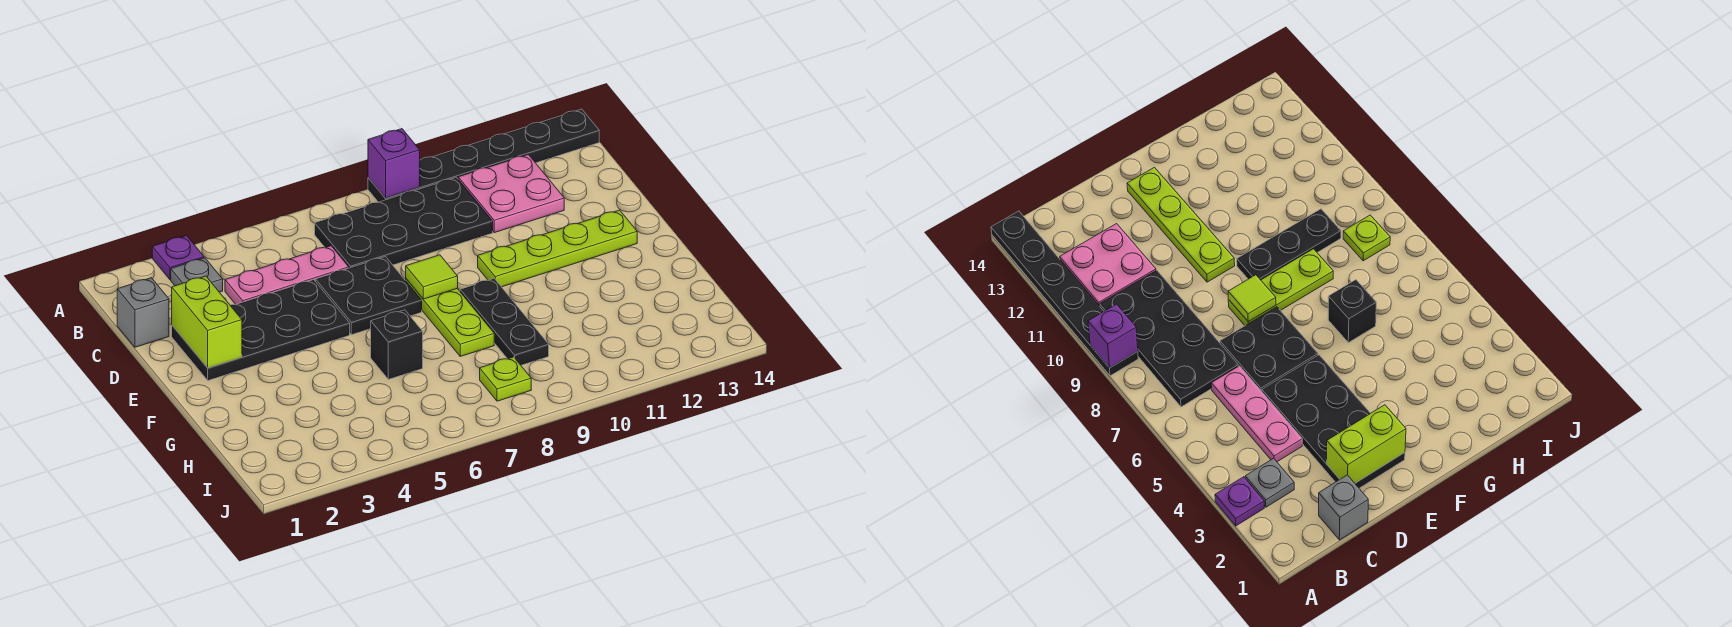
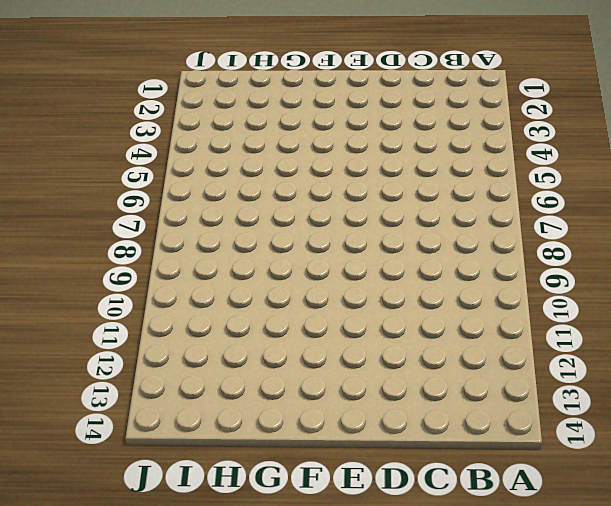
none -> purple 1x1 plate [152,235,204,280]
none -> black 1x6 plate [368,109,599,202]
none -> grey 1x1 plate [171,258,223,292]

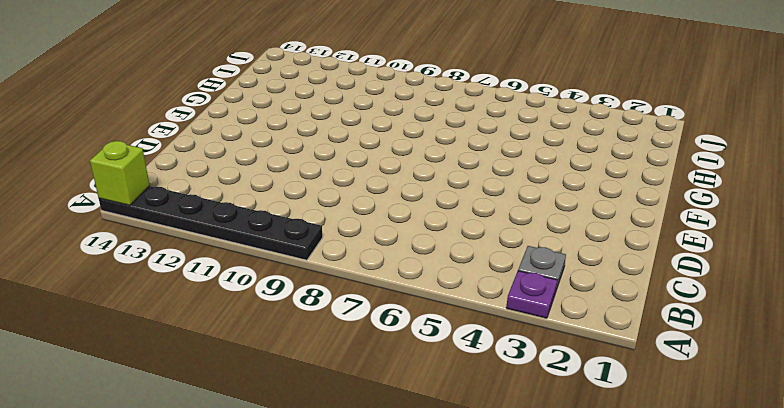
lime 1x1 brick [90,141,150,206] -> none
none -> black 2x4 plate [315,177,493,268]
none -> pink 2x2 plate [458,155,564,233]
none -> grey 1x1 brick [117,278,169,347]

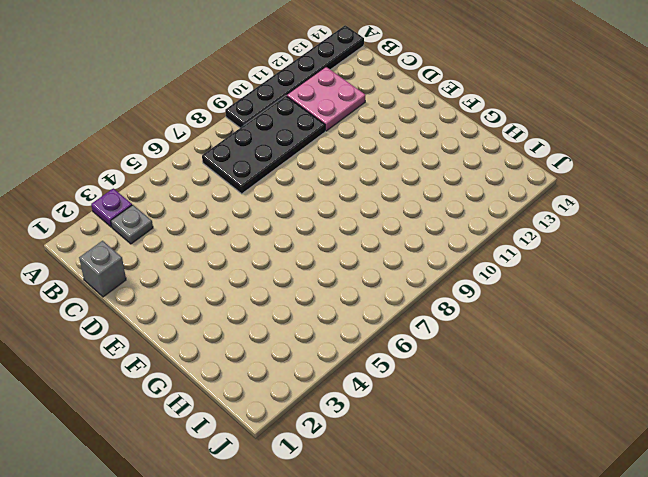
none -> pink 1x3 plate [225,246,349,304]
none -> black 2x4 plate [172,280,350,381]
none -> black 2x2 plate [315,257,422,335]

